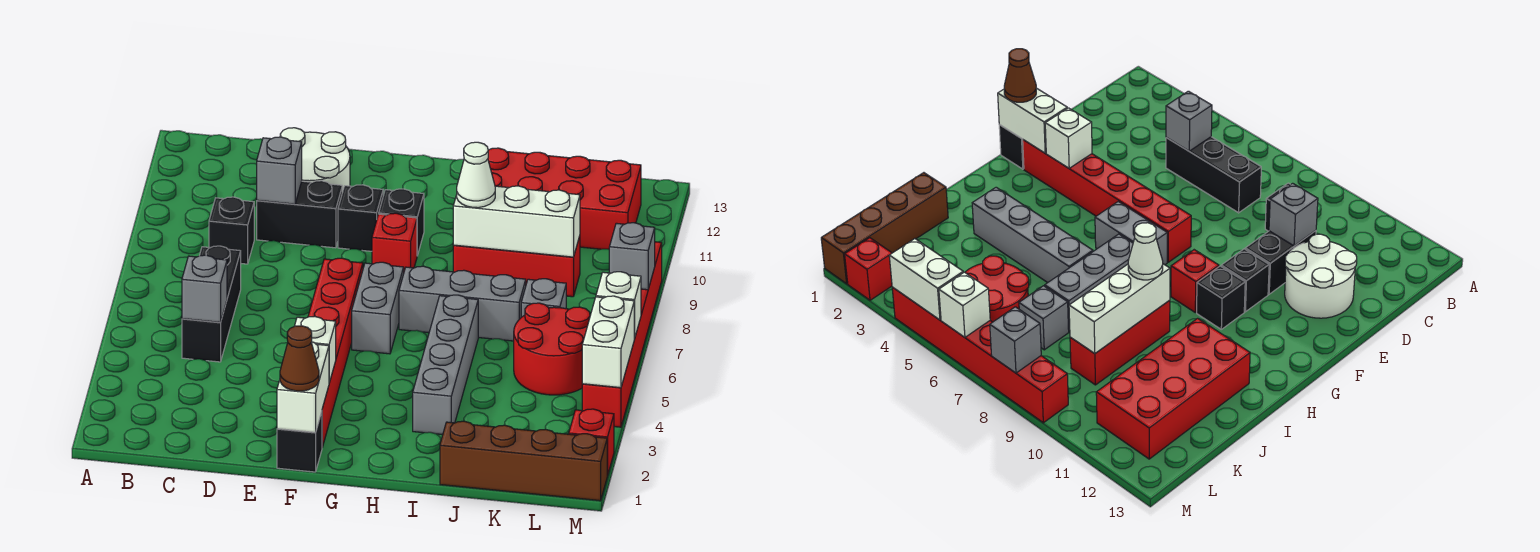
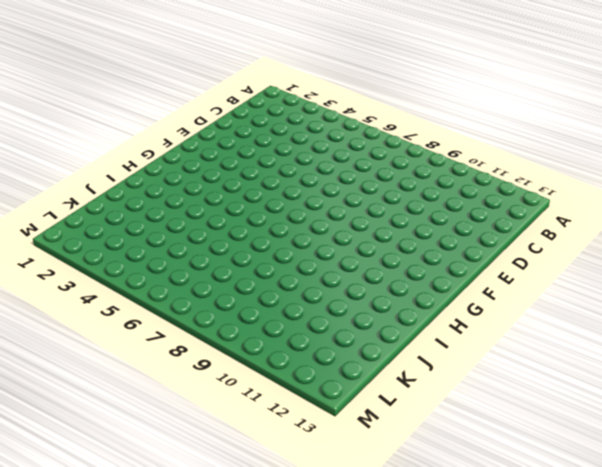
none -> black 1x3 brick [182,246,241,362]
none -> black 1x1 brick [209,197,254,264]
none -> black 1x2 brick [257,181,342,248]

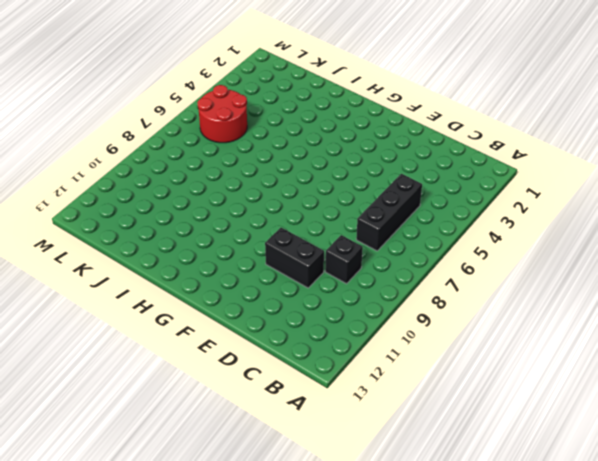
none -> white 2x2 round brick [280,128,350,192]
none -> black 1x1 brick [277,412,322,472]
none -> red 1x6 brick [308,258,363,447]

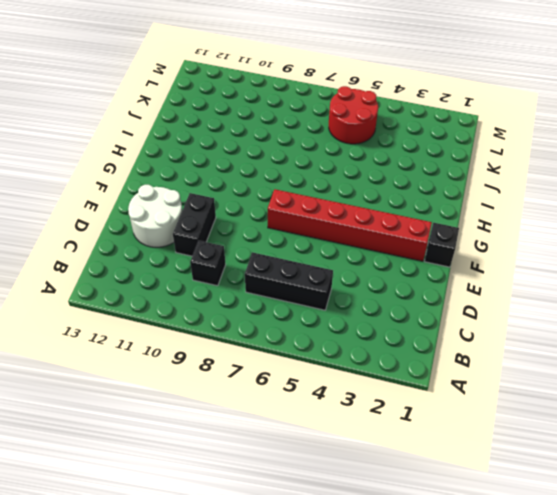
none -> black 1x1 brick [338,185,383,251]
none -> grey 1x2 brick [352,262,404,354]
none -> red 1x1 brick [372,213,417,271]

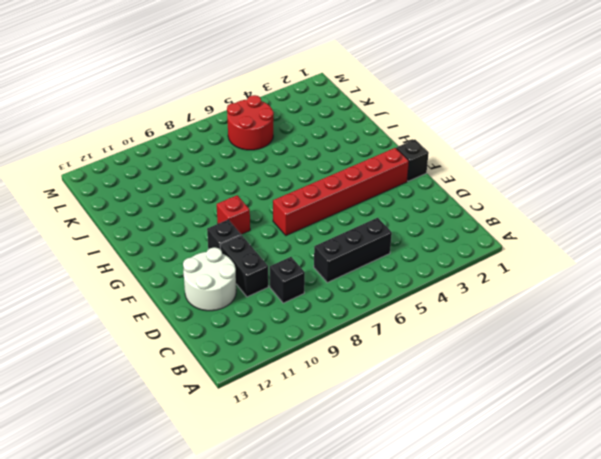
none -> grey 1x2 brick [352,262,404,354]
none -> black 1x1 brick [379,189,424,256]
none -> grey 1x3 brick [399,266,526,341]

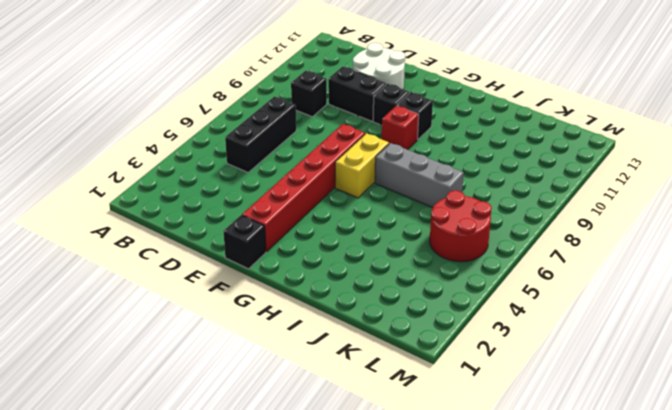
yellow 1x2 brick [335,133,389,198] -> grey 1x2 brick [352,262,404,354]
none -> grey 1x4 brick [413,295,478,435]
none -> red 1x3 brick [453,236,580,297]
none -> red 2x4 brick [488,148,641,249]

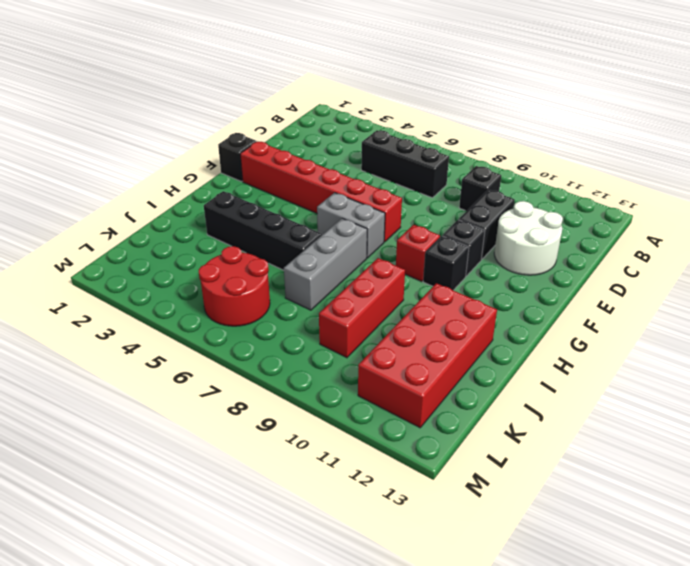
black 1x4 brick [204,191,322,270] -> grey 1x4 brick [413,295,478,435]
none -> brown 1x4 brick [440,421,607,501]
none -> grey 1x1 brick [521,279,566,317]
none -> red 1x1 brick [569,409,614,476]

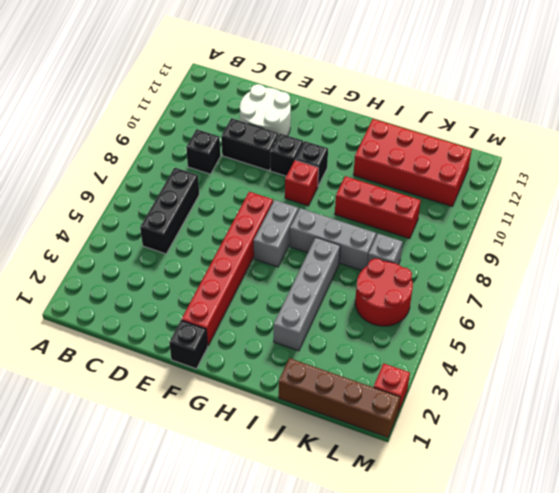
none -> red 1x6 brick [582,242,662,427]
none -> grey 1x1 brick [182,255,227,322]
none -> grey 1x1 brick [257,137,302,204]

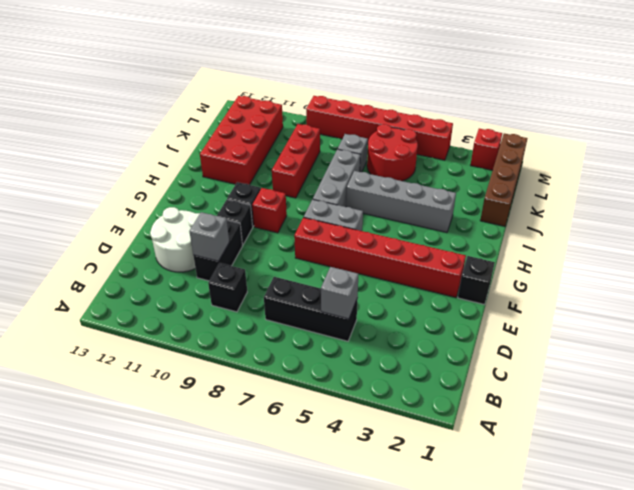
none -> white 1x2 brick [277,342,329,432]
none -> white 1x1 brick [295,316,336,382]
none -> white 1x3 brick [453,186,580,257]

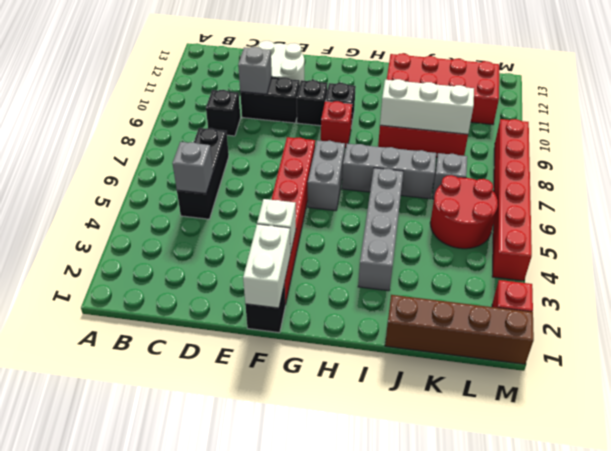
none -> white 1x2 brick [582,296,635,388]
none -> white 1x1 brick [596,272,641,338]
none -> grey 1x1 brick [609,223,655,290]

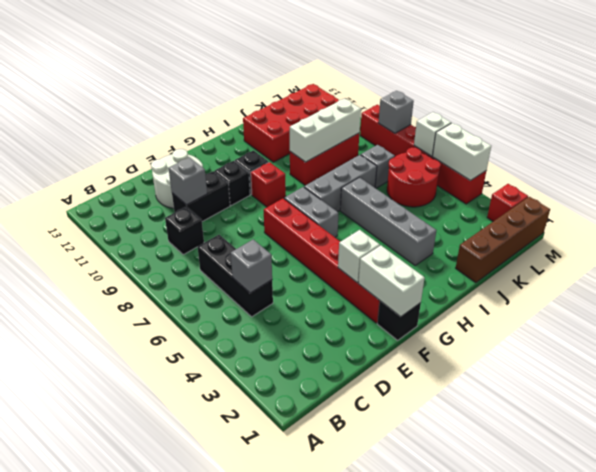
none -> brown 1x1 cone [280,326,319,391]
none -> white 1x1 cone [457,142,495,208]

